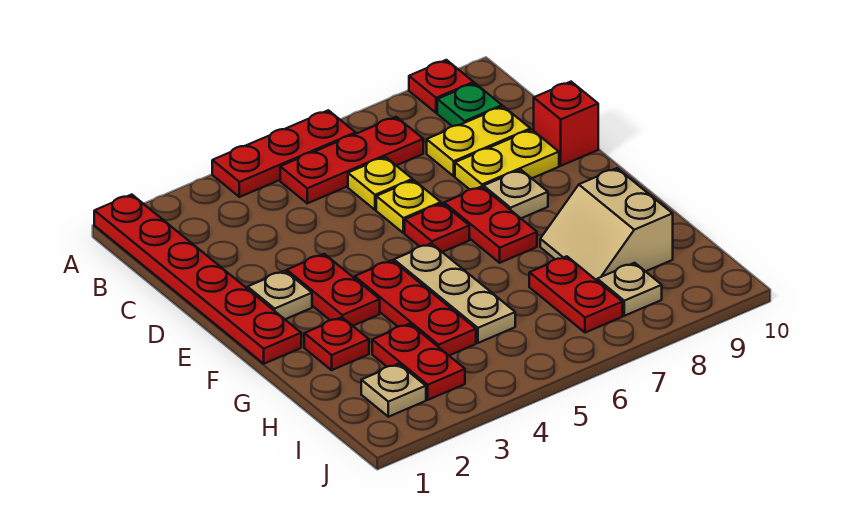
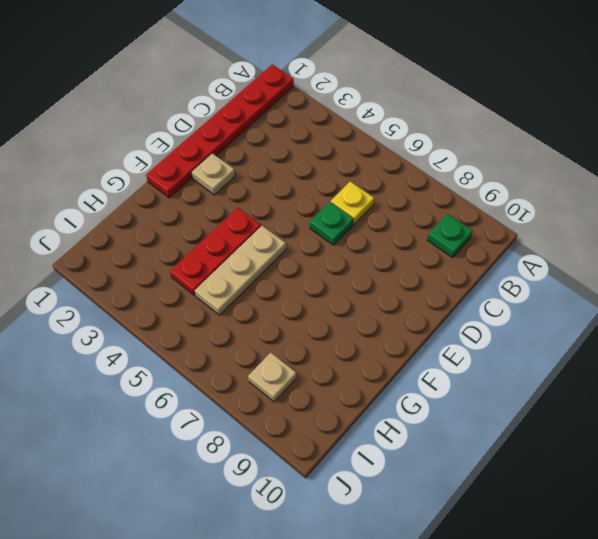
green 1x1 plate [310,202,354,245] -> yellow 1x1 plate [376,180,441,233]
none -> red 1x3 plate [212,110,356,197]
none -> red 1x1 plate [409,60,474,113]
none -> red 1x3 plate [280,117,423,203]

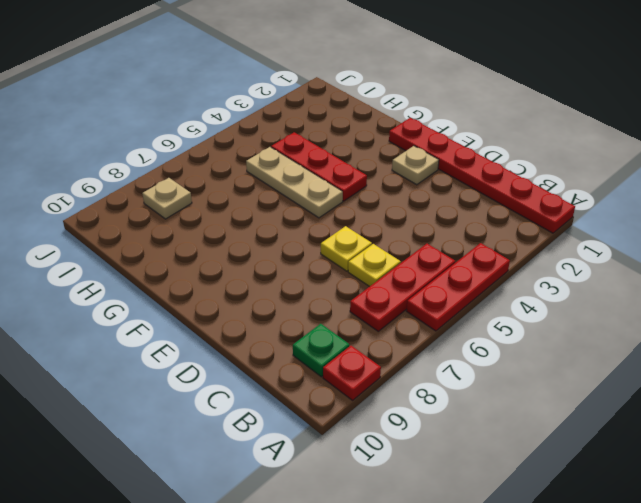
none -> yellow 1x2 plate [427,106,530,176]
none -> yellow 1x2 plate [455,130,559,189]
none -> red 1x1 brick [534,82,598,166]

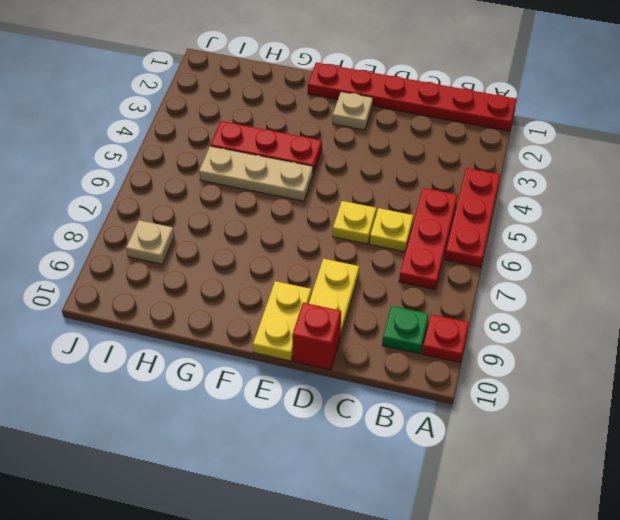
yellow 1x2 plate [253,281,311,361] -> yellow 1x2 plate moved to [427,106,530,176]
none -> red 1x2 plate [287,254,380,326]
none -> red 1x1 plate [405,203,469,252]
none -> red 1x2 plate [444,187,537,263]

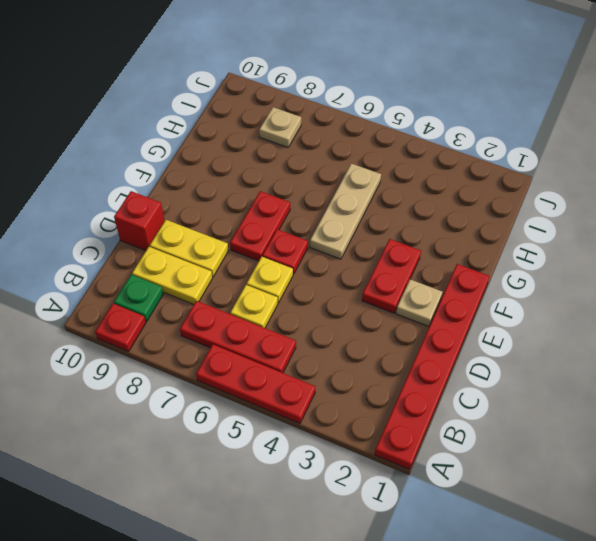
none -> tan 1x1 plate [483,170,548,218]
none -> red 1x3 plate [355,260,476,355]
none -> red 1x1 plate [304,317,369,370]

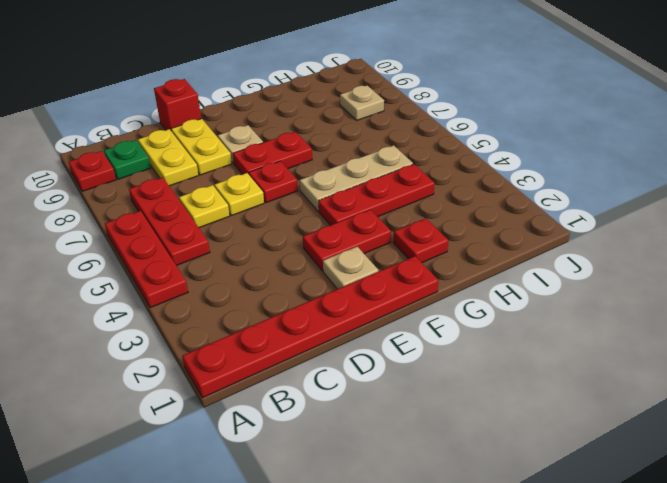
none -> tan 2x2 slope [540,168,673,280]
none -> red 1x2 plate [372,324,465,400]
none -> red 1x2 plate [529,256,622,333]

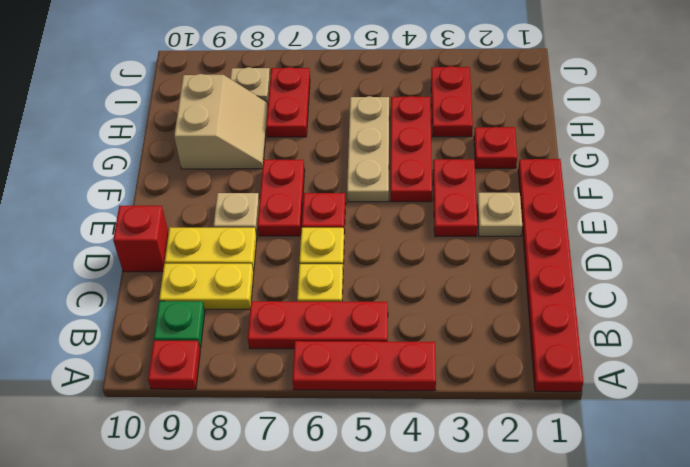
none -> tan 1x1 plate [361,364,426,417]

